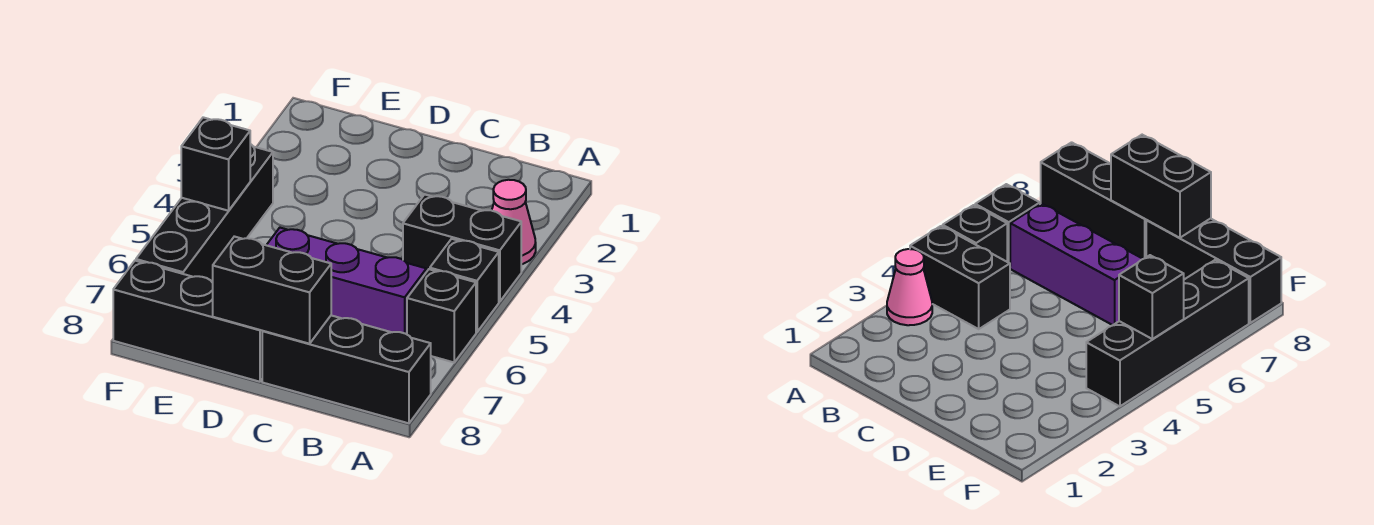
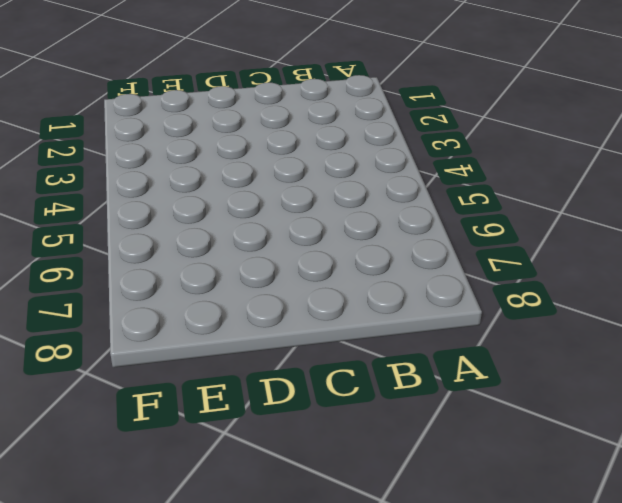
none -> pink 1x1 cone [492,180,536,264]
none -> black 1x2 brick [403,194,521,302]

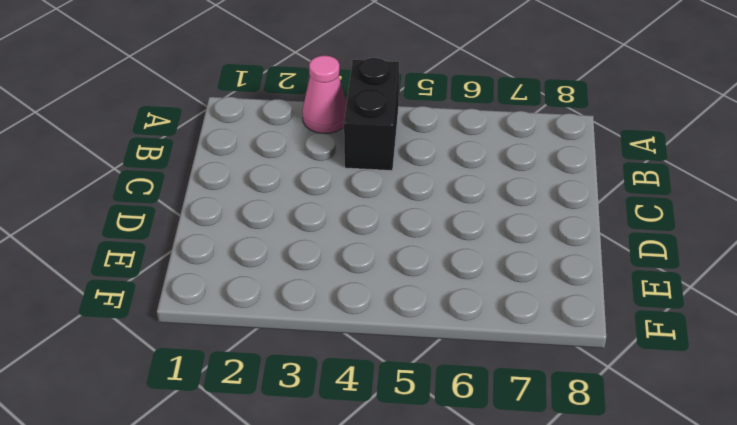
none -> black 1x1 brick [430,239,499,332]
none -> black 1x1 brick [407,269,476,362]

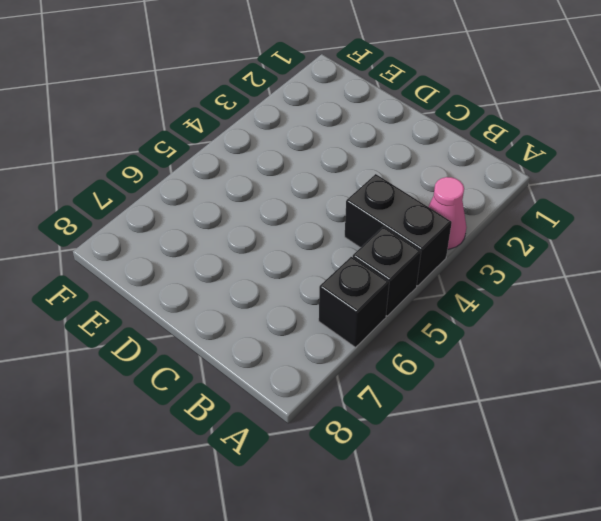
none -> black 1x3 brick [262,315,431,423]
none -> purple 1x3 brick [267,228,426,334]

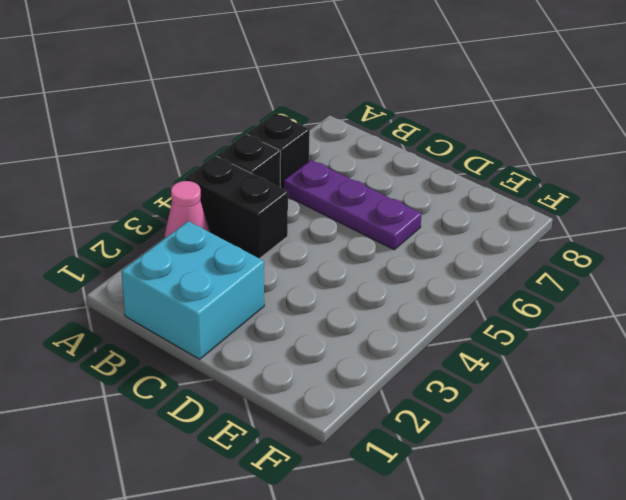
cyan 2x2 brick [121,221,264,359] -> none
purple 1x3 plate [283,160,422,250] -> purple 1x3 brick [267,228,426,334]
none -> black 1x3 brick [262,315,431,423]
none -> black 1x3 brick [113,261,262,382]

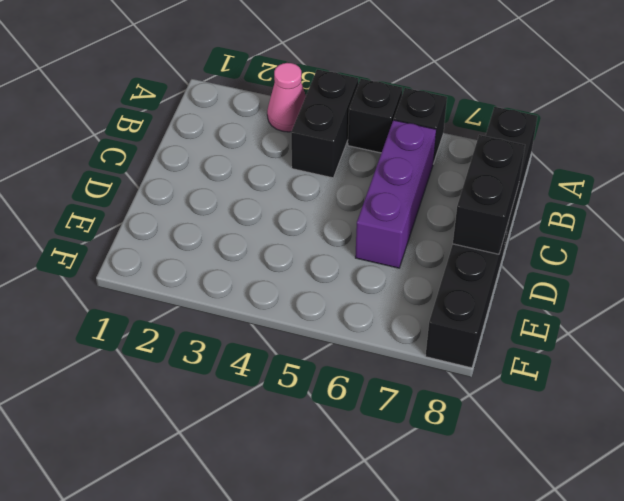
none -> black 1x4 brick [136,144,273,282]
none -> black 1x1 brick [181,117,250,211]

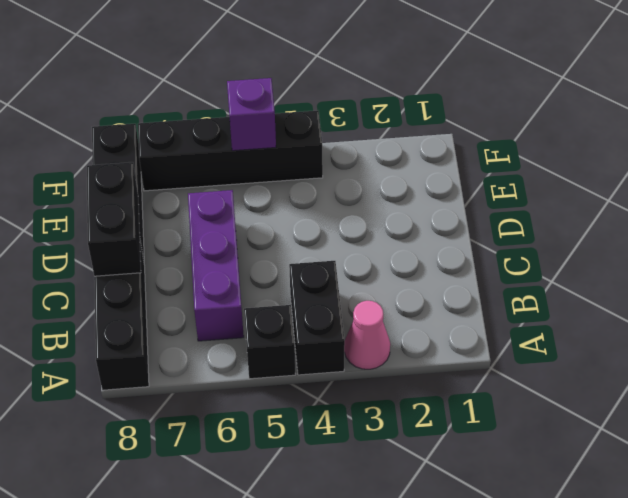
purple 1x1 brick [227,78,276,151] -> black 1x1 brick [181,117,250,211]
none -> black 1x1 brick [407,269,476,362]

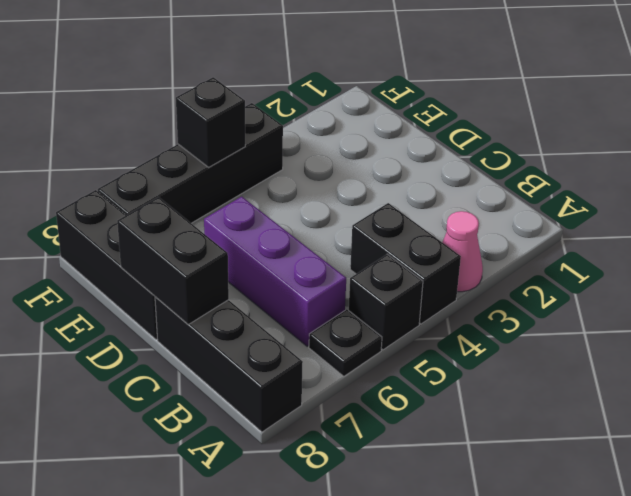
black 1x1 plate [309,309,382,376] -> black 1x1 brick [407,269,476,362]

